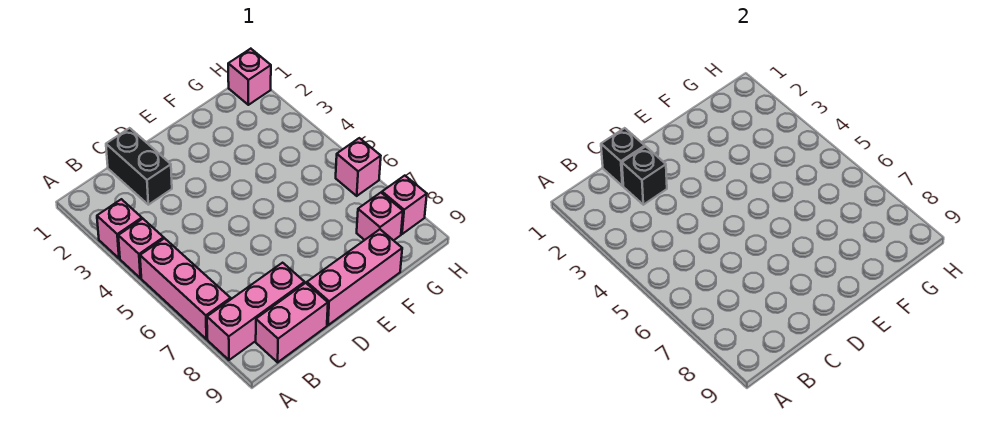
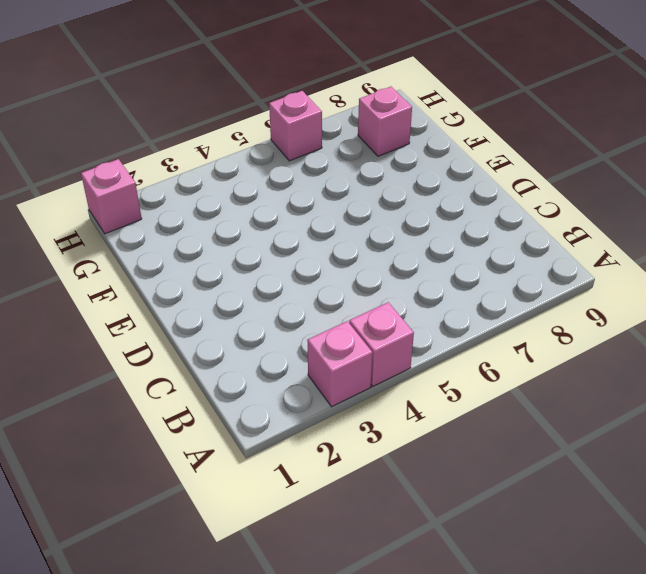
none -> pink 1x3 brick [140,238,231,339]
none -> pink 1x3 brick [207,263,305,360]
none -> pink 1x2 brick [256,283,328,362]

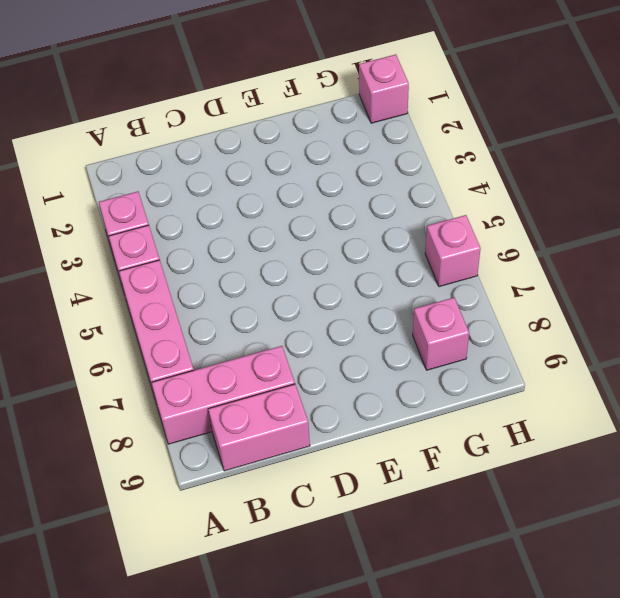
none -> black 1x2 brick [106,128,172,205]
none -> pink 1x3 brick [307,229,402,325]
none -> pink 1x1 brick [382,176,427,234]

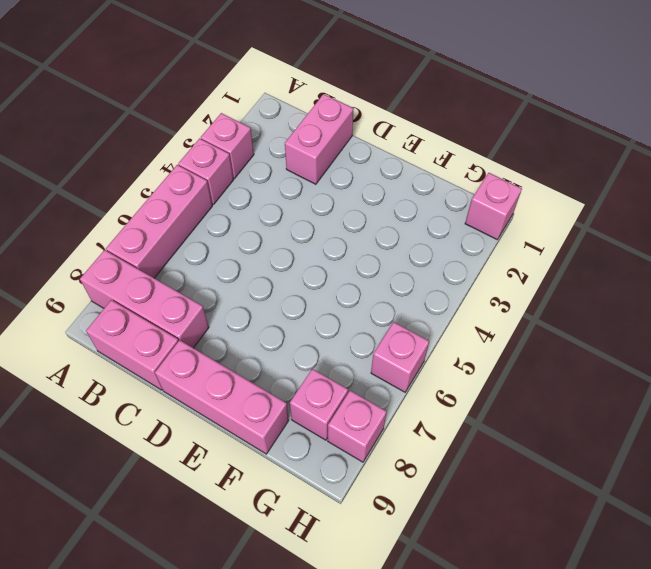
pink 1x2 brick [285,94,354,184] -> black 1x2 brick [106,128,172,205]
none -> black 1x1 brick [601,128,645,186]
none -> black 1x1 brick [622,147,667,205]

